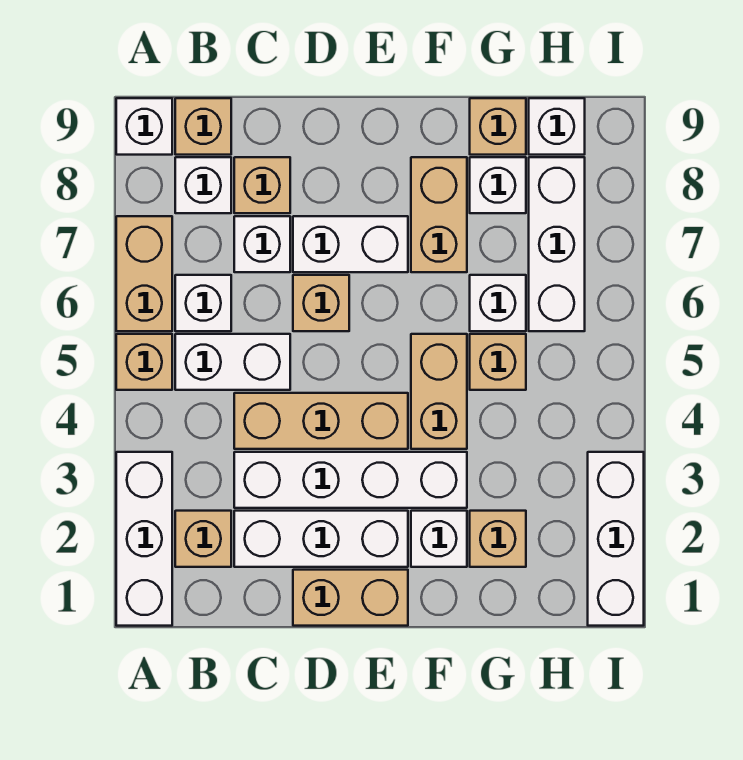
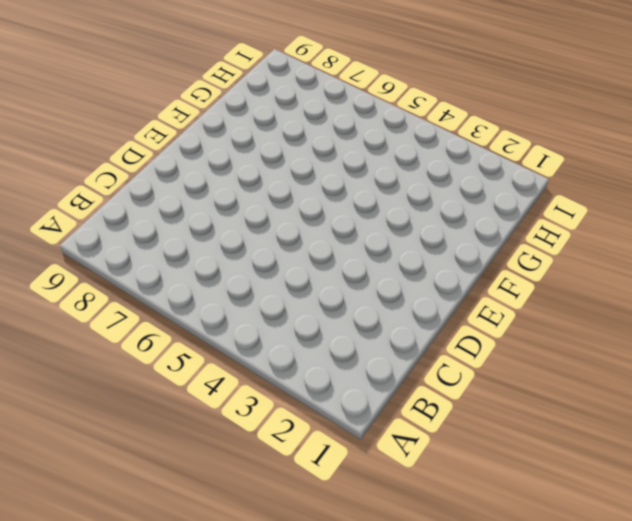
none -> white 1x3 brick [116,452,172,626]
none -> tan 1x1 brick [116,334,172,390]
none -> tan 1x2 brick [116,216,172,331]

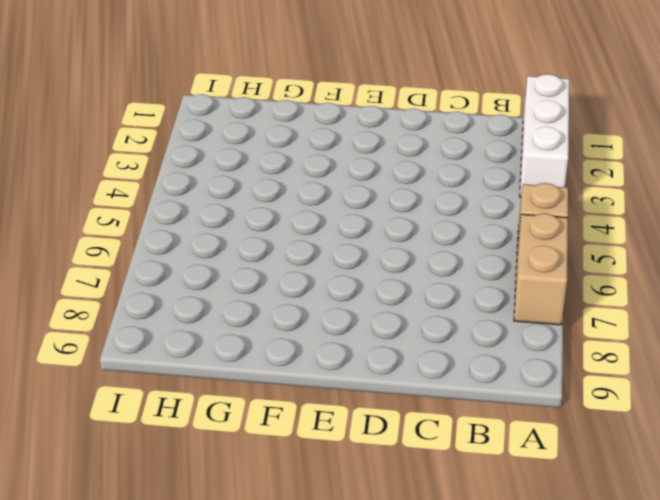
none -> white 1x1 brick [116,98,172,155]
none -> tan 1x1 brick [175,511,231,567]
none -> white 1x2 brick [175,334,290,390]

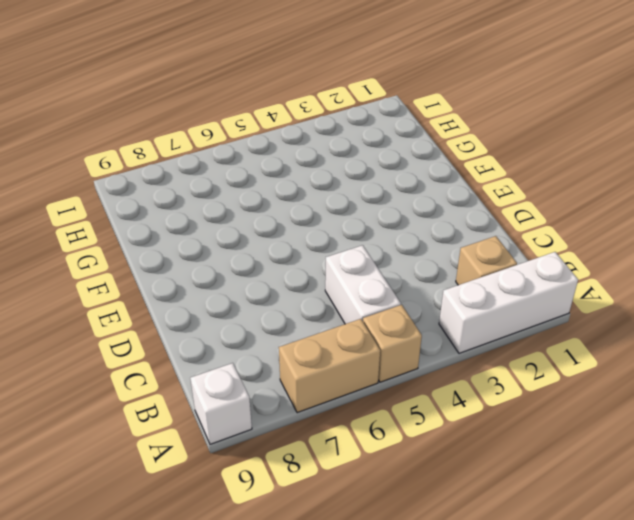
none -> white 1x1 brick [175,275,231,331]
none -> white 1x1 brick [175,157,231,213]
none -> tan 1x1 brick [175,98,231,155]

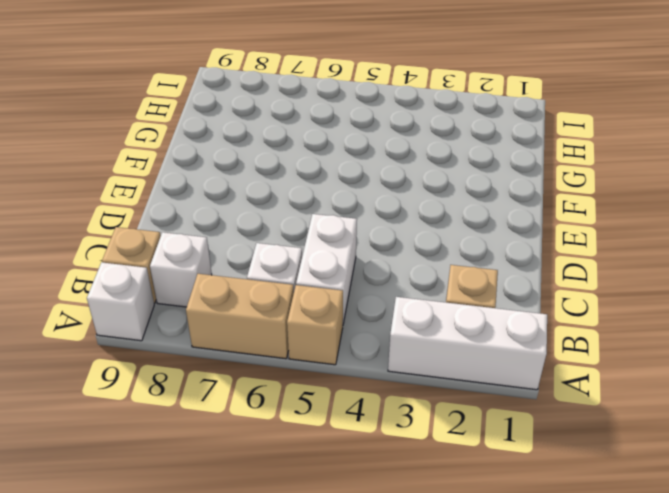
none -> white 1x3 brick [234,511,408,567]
none -> white 1x4 brick [234,452,467,508]
none -> tan 1x3 brick [234,393,408,449]

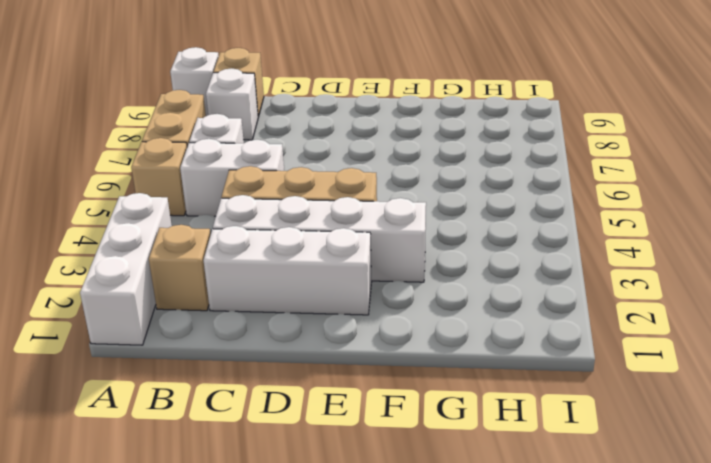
none -> white 1x1 brick [234,216,290,272]
none -> tan 1x1 brick [234,157,290,213]
none -> tan 1x2 brick [293,570,408,626]

